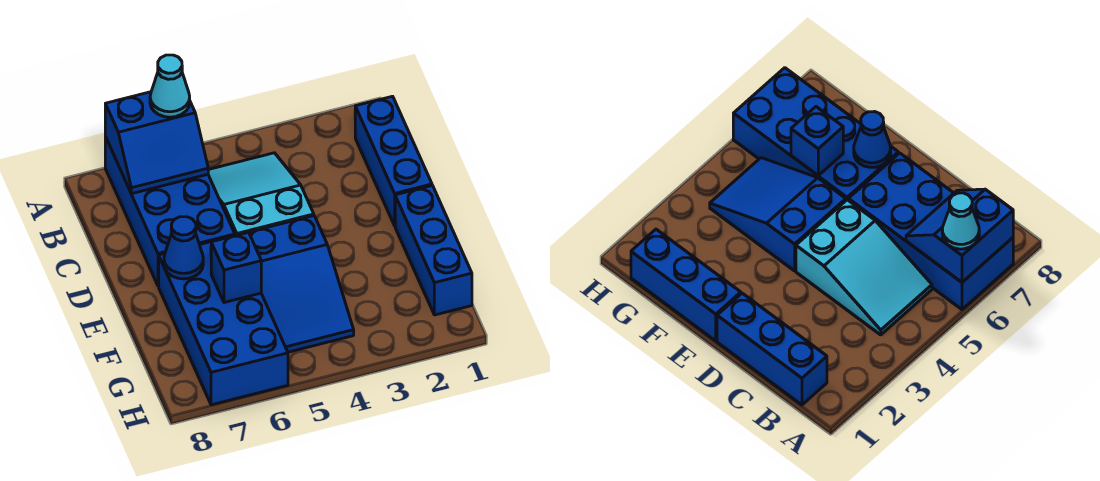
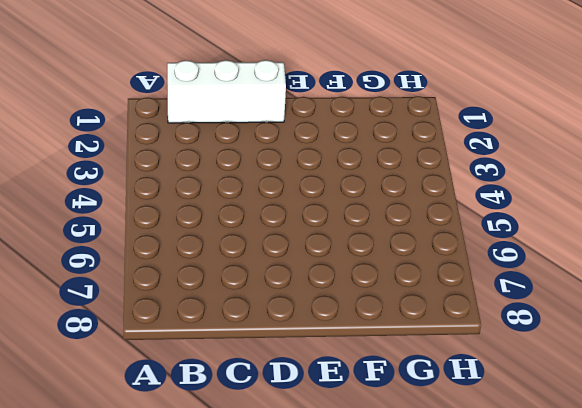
white 1x3 brick [167,60,286,123] -> blue 1x3 brick [355,96,432,226]
none -> blue 2x4 brick [105,137,235,286]
none -> cyan 2x3 slope [208,153,314,236]

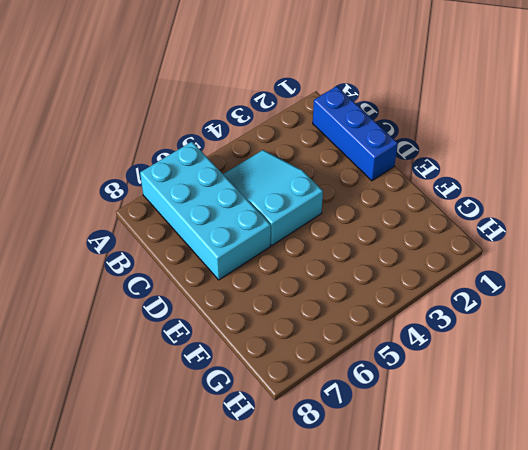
cyan 2x4 brick [140,142,271,280] -> blue 2x4 brick [105,137,235,286]
none -> blue 1x3 brick [395,186,472,315]
none -> blue 2x3 slope [249,216,354,352]

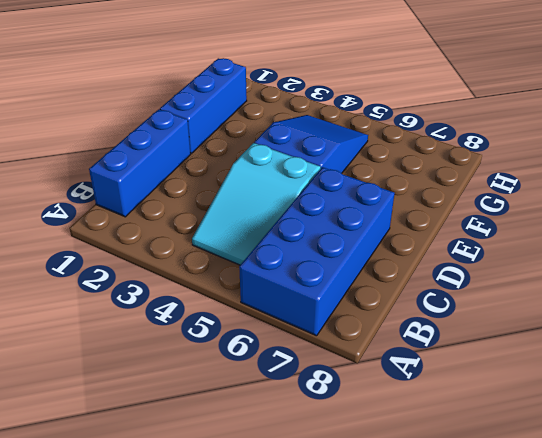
none -> blue 2x4 brick [159,242,288,405]
none -> blue 2x2 slope [105,92,208,194]

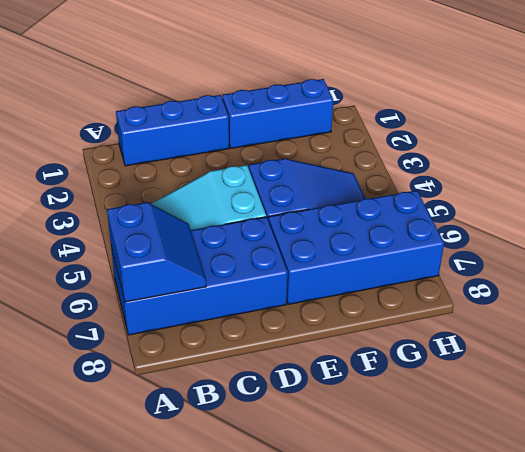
none -> blue 1x1 cone [164,217,203,279]
none -> blue 1x1 brick [211,232,261,303]

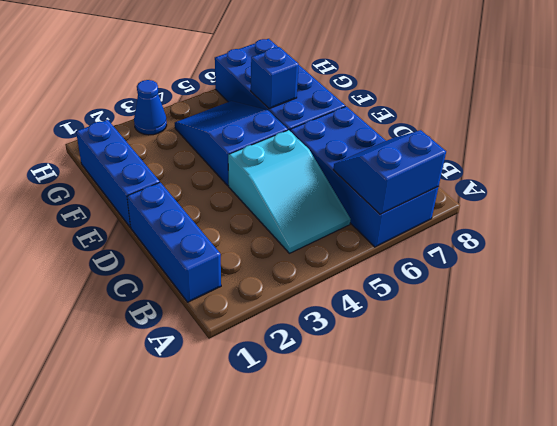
blue 1x1 cone [134,80,167,135] -> blue 1x1 cone moved to [164,217,203,279]
none -> cyan 1x1 cone [150,55,190,117]

